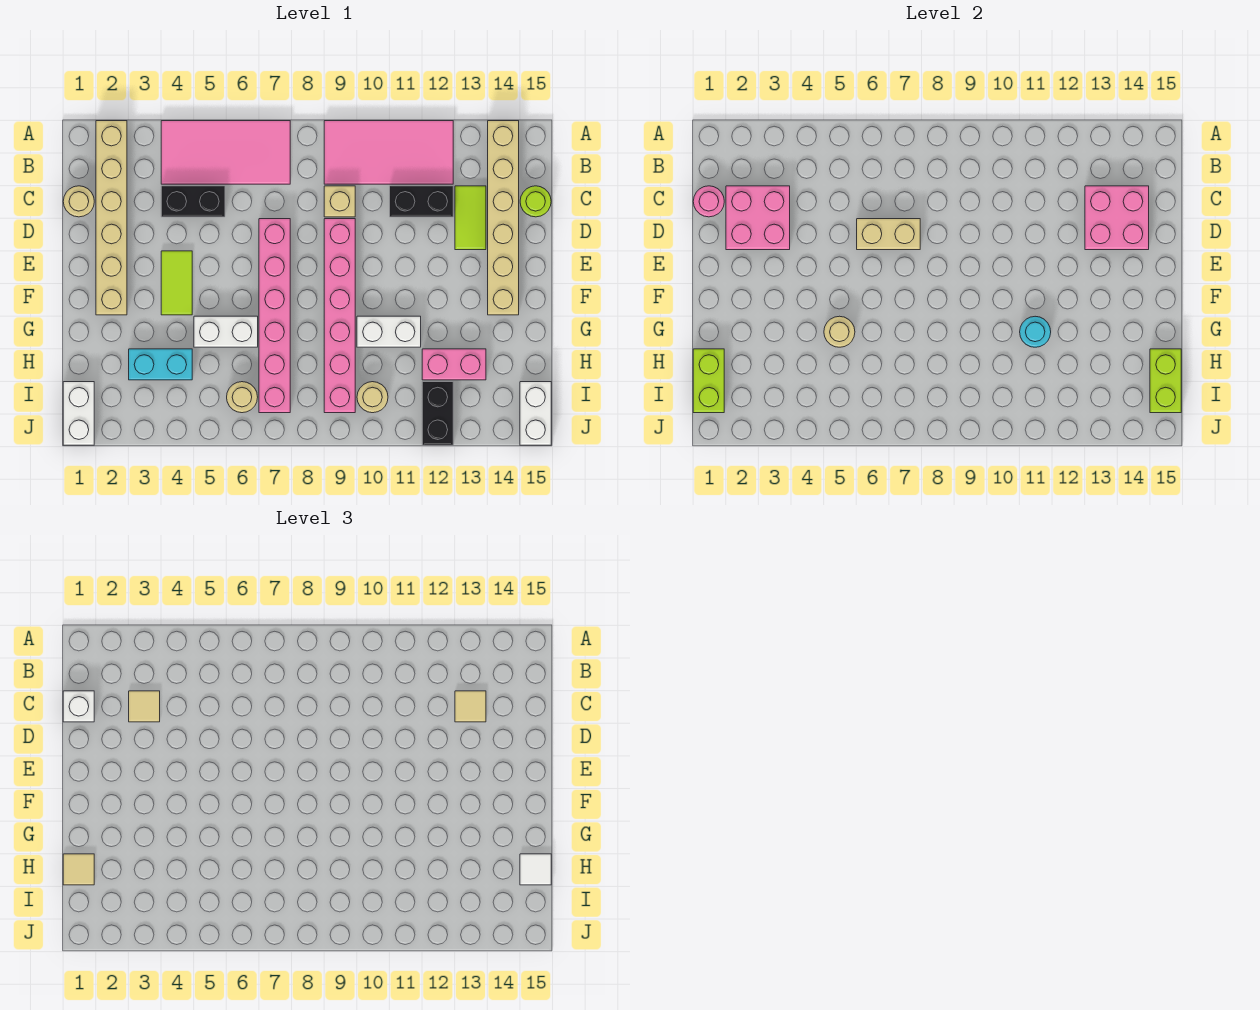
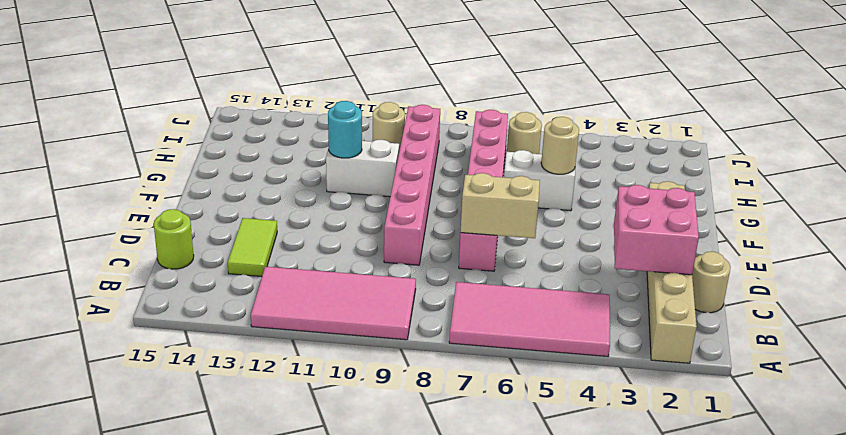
none -> tan 1x6 brick [488,121,519,315]
none -> black 1x2 brick [161,186,225,217]
none -> tan 1x1 brick [324,186,355,217]
none -> black 1x2 brick [390,186,453,217]

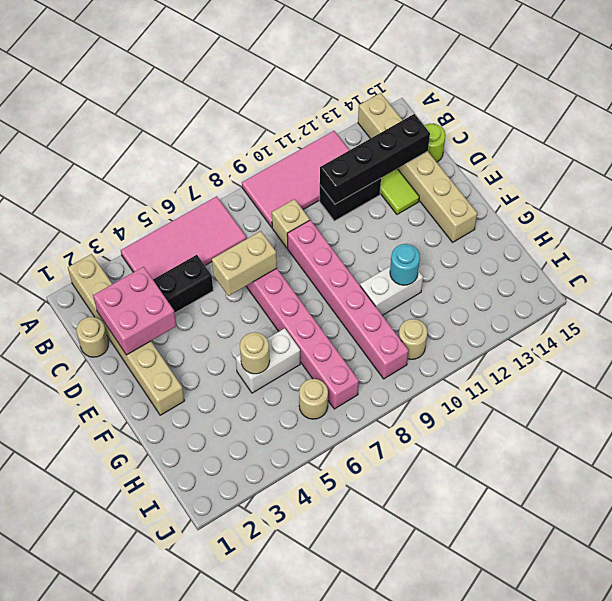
black 1x4 brick [320,114,430,204] -> pink 2x2 brick [1085,186,1149,250]
none -> lime 1x2 tile [161,251,192,315]
none -> cyan 1x2 brick [129,349,192,380]
none -> pink 1x2 brick [422,349,486,380]
none -> white 1x2 brick [63,382,94,445]

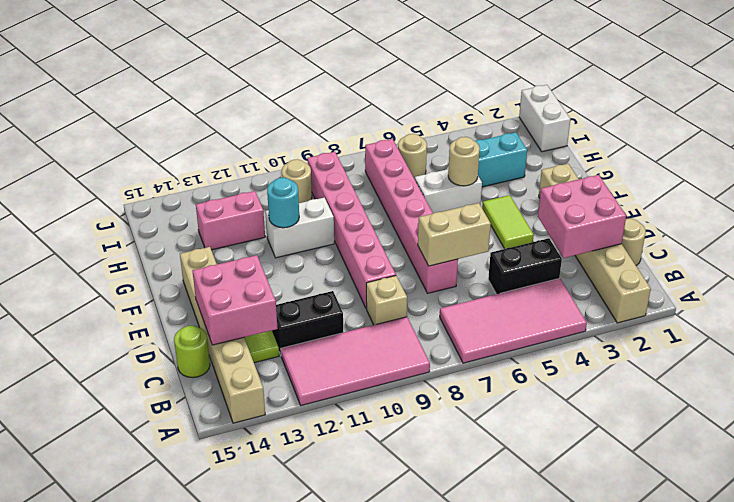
none -> black 1x2 brick [422,382,453,445]
none -> white 1x2 brick [520,382,551,445]
none -> pink 1x1 round brick [693,186,724,217]
none -> lime 1x2 brick [693,349,724,413]

